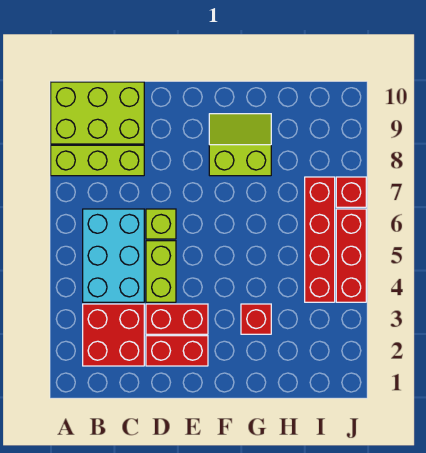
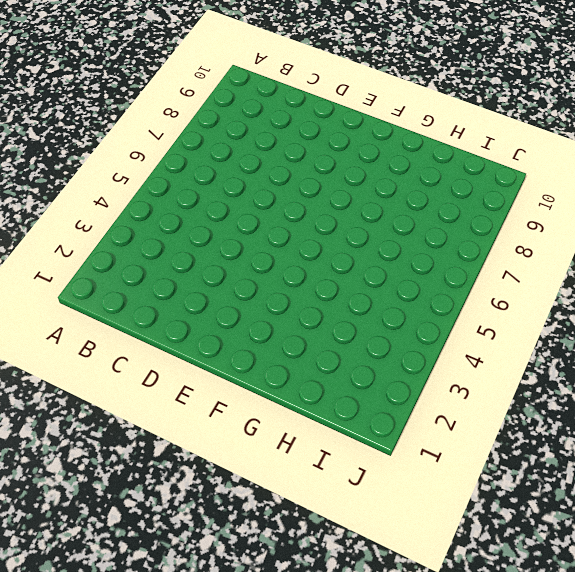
none -> lime 1x3 brick [51,145,144,176]
none -> lime 2x3 brick [51,82,144,144]
none -> red 2x2 brick [83,304,144,366]

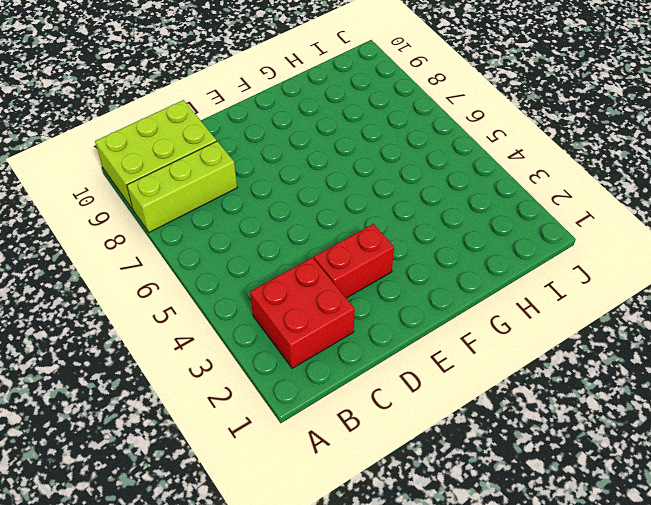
none -> cyan 2x3 brick [83,209,144,302]
none -> red 1x2 brick [146,336,208,366]
none -> lime 1x2 brick [146,241,176,302]

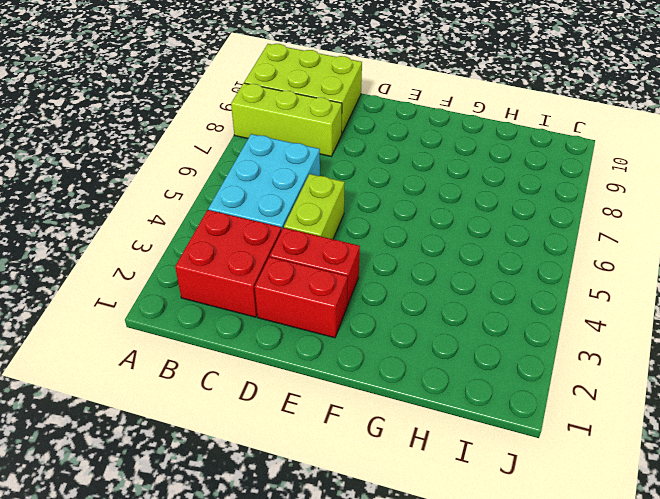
none -> lime 1x1 brick [146,209,176,239]
none -> lime 2x2 slope [209,114,271,176]
none -> red 1x1 brick [241,304,271,334]

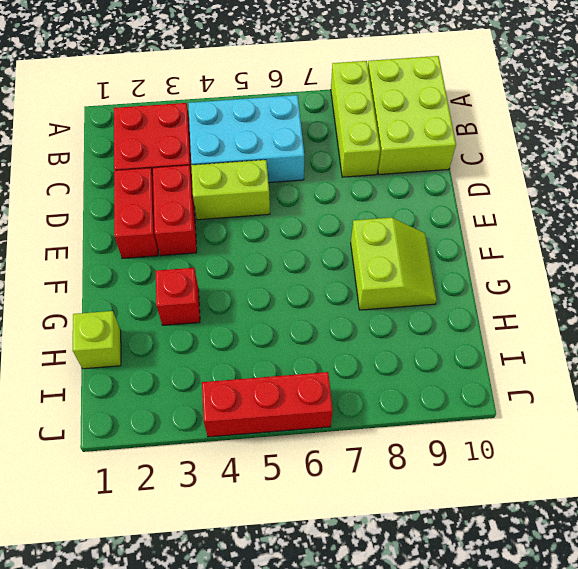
lime 1x1 brick [73,311,121,369] -> lime 1x1 brick moved to [146,209,176,239]
none -> red 1x4 brick [305,177,335,302]
none -> red 1x1 brick [336,177,366,207]

